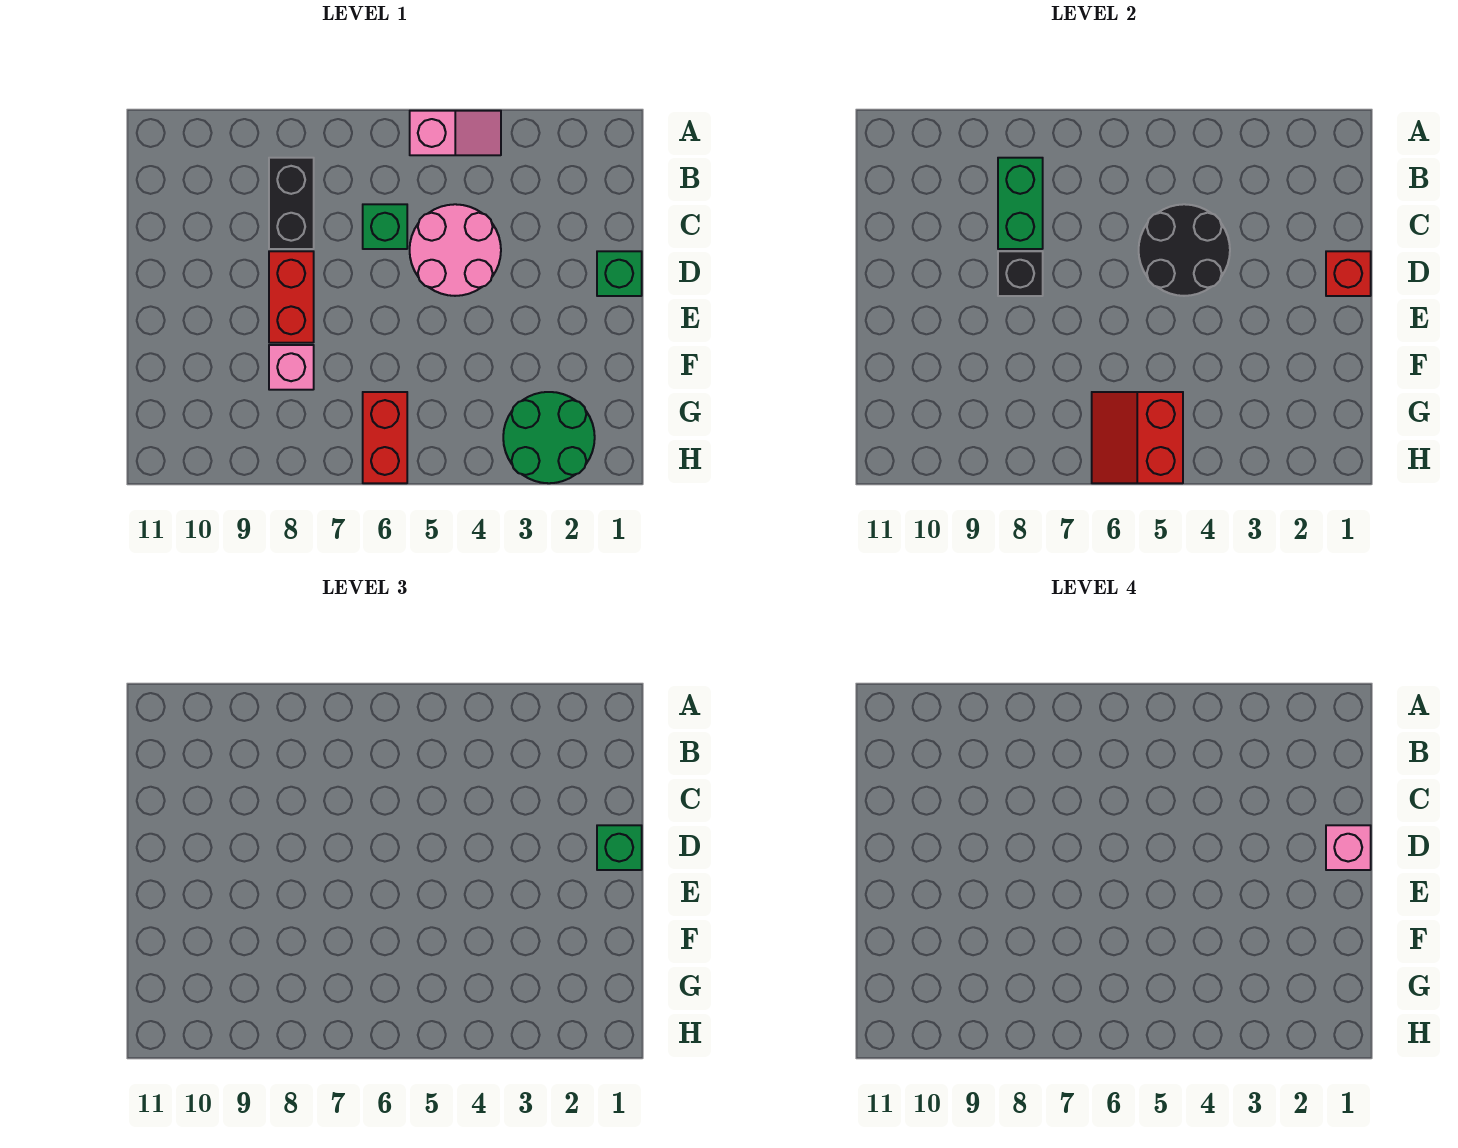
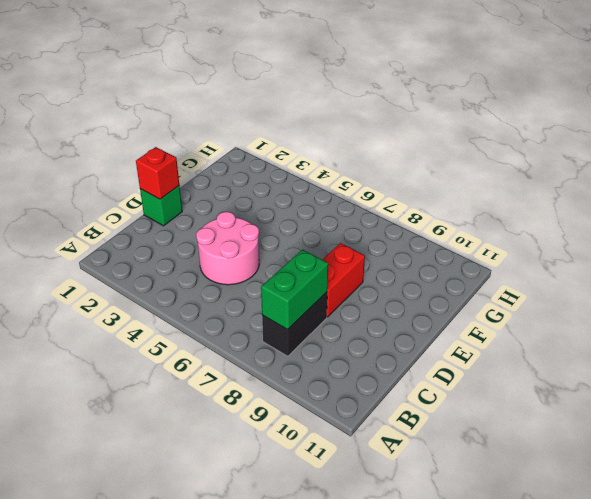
none -> pink 1x2 slope [410,111,501,155]
none -> green 1x1 brick [363,204,407,249]
none -> pink 1x1 brick [269,345,314,390]

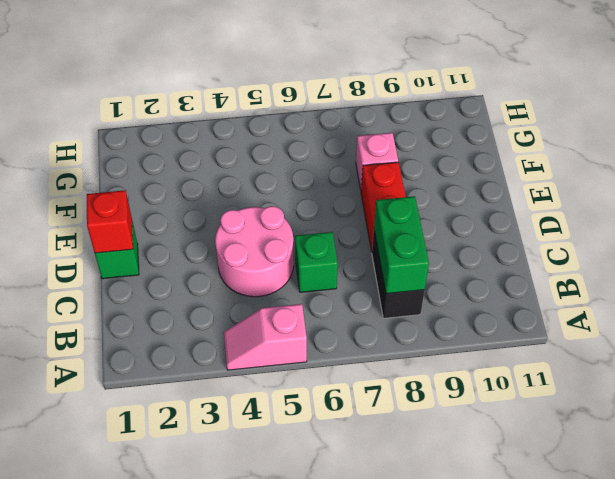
none -> green 2x2 round brick [503,392,595,483]
none -> red 1x2 brick [363,392,407,483]
none -> black 2x2 round brick [1139,204,1230,296]

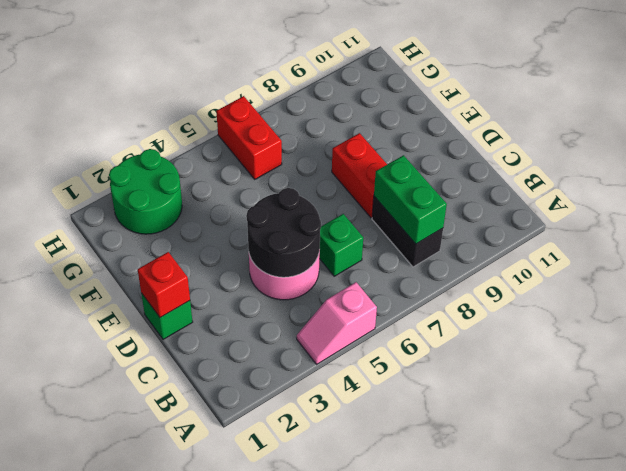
none -> pink 1x1 brick [269,345,314,390]
none -> black 1x1 brick [998,251,1043,296]
none -> red 2x2 slope [1092,392,1183,483]

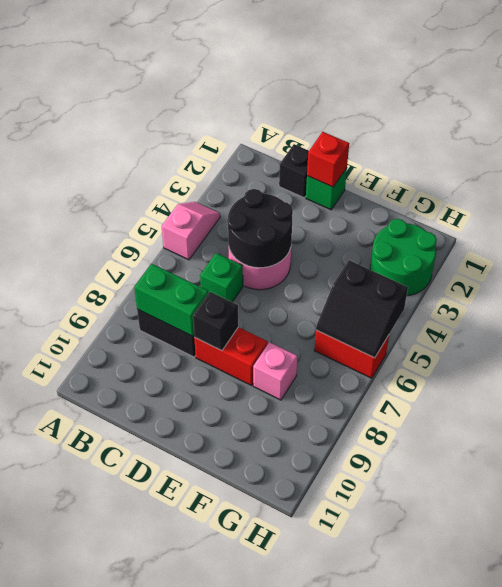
black 1x1 brick [279,144,309,198] -> none
black 2x2 slope [316,260,408,358] -> red 2x2 slope [1092,392,1183,483]
none -> green 1x1 brick [597,825,642,870]
none -> pink 1x1 brick [1326,825,1371,870]

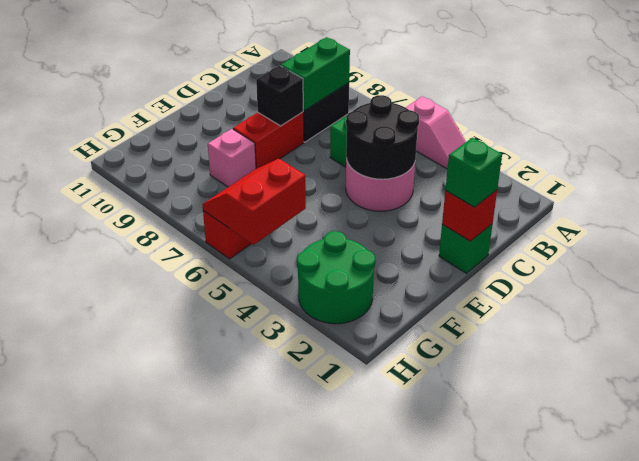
none -> pink 1x1 brick [1326,825,1371,870]

